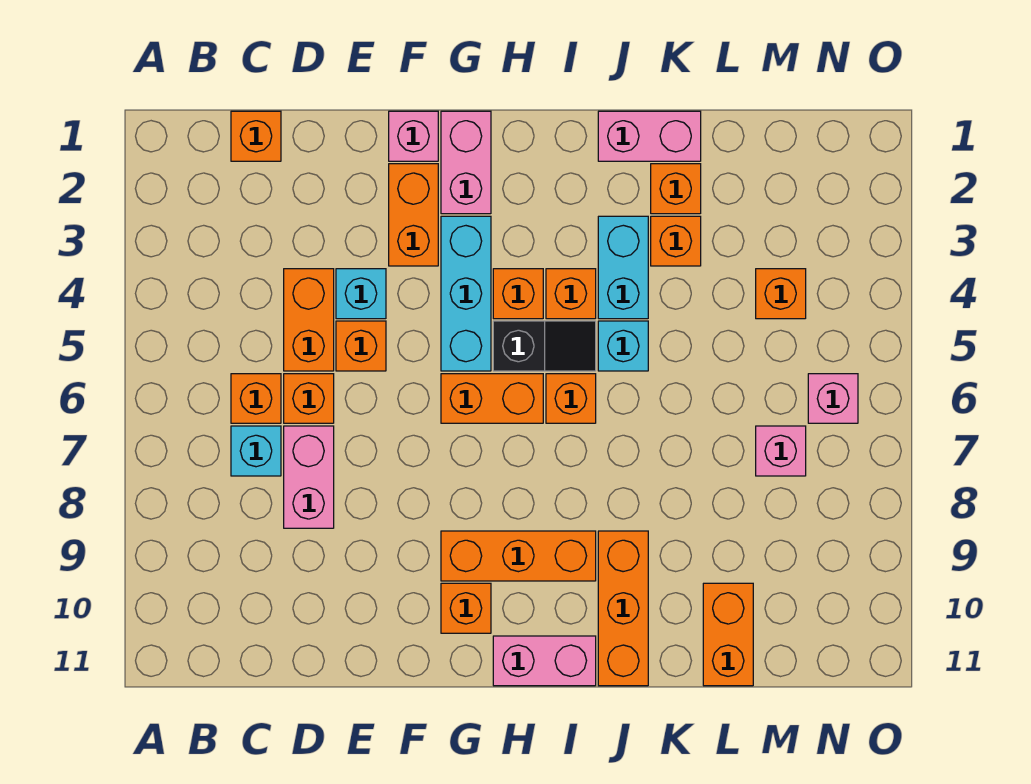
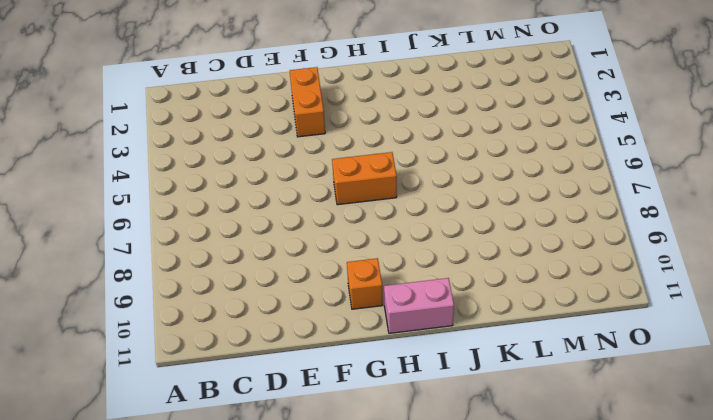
none -> orange 1x1 brick [231,111,281,161]
none -> orange 1x1 brick [231,374,281,423]
none -> cyan 1x1 brick [231,426,281,476]
none -> orange 1x2 brick [284,269,334,371]

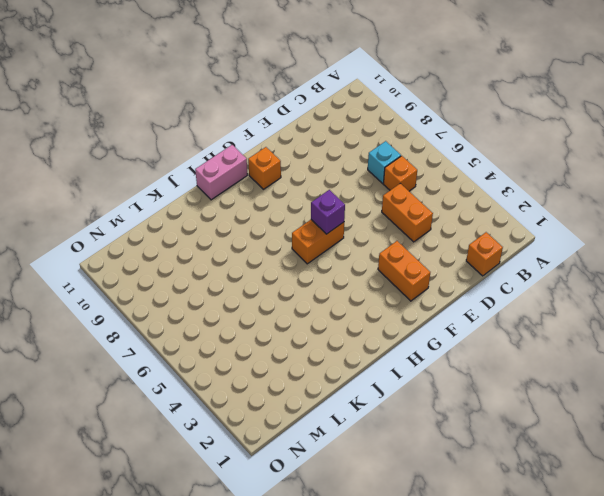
purple 1x1 brick [311,190,345,234] -> none
none -> orange 1x1 brick [284,374,334,423]
none -> pink 1x2 brick [284,426,334,528]
none -> cyan 1x1 brick [336,269,386,319]
none -> orange 1x1 brick [336,321,386,371]

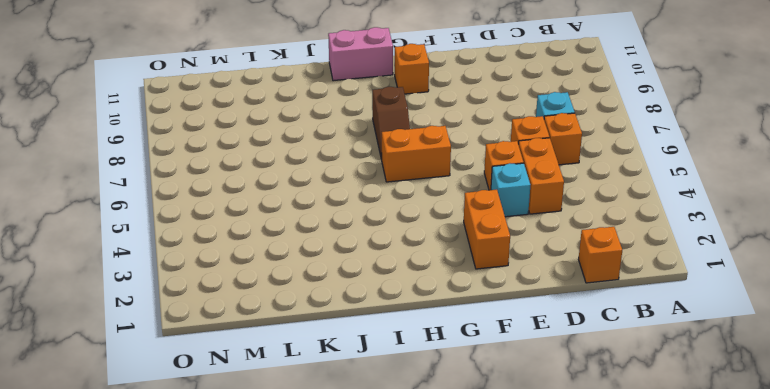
brown 1x2 slope [372,87,410,160] -> none
none -> pink 1x2 brick [284,426,334,528]
none -> pink 1x1 brick [389,111,438,161]
none -> pink 1x2 brick [441,111,491,214]
none -> cyan 1x3 brick [441,216,491,371]

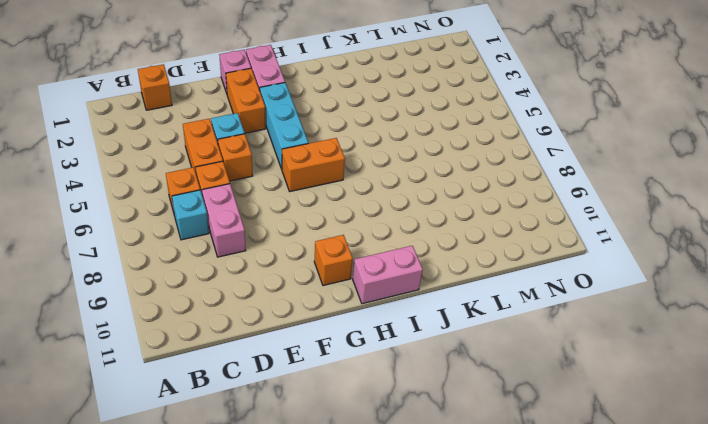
none -> orange 1x3 brick [441,531,596,581]
none -> orange 1x1 brick [493,269,543,319]
none -> black 1x2 slope [493,321,596,371]
none -> orange 1x1 brick [546,269,596,319]

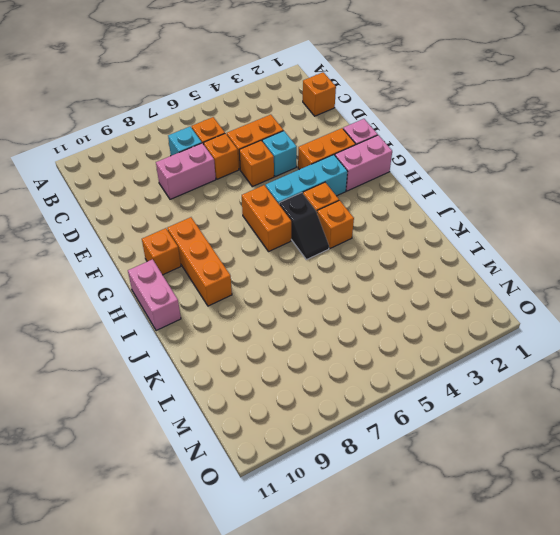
none -> orange 1x1 brick [546,374,596,423]
none -> pink 1x2 brick [598,111,701,161]
none -> cyan 1x2 brick [598,216,648,319]
none -> cyan 1x1 brick [598,321,648,371]

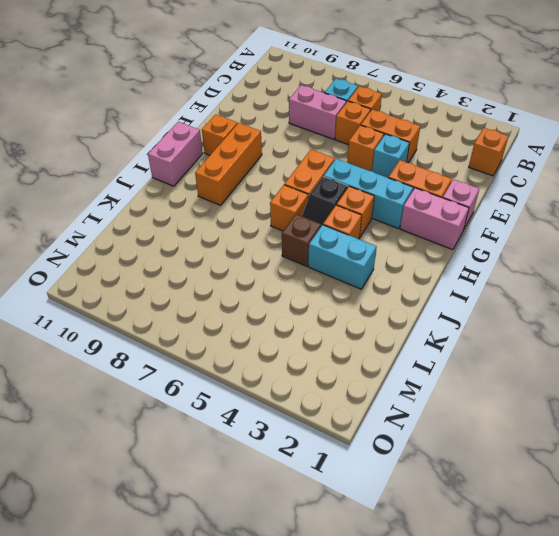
brown 1x1 brick [282,214,321,266] -> cyan 1x1 brick [598,321,648,371]
none -> pink 1x2 brick [598,111,701,161]
none -> orange 1x3 brick [598,531,648,686]
none -> orange 1x1 brick [651,164,701,214]
none -> orange 1x1 brick [651,216,701,266]

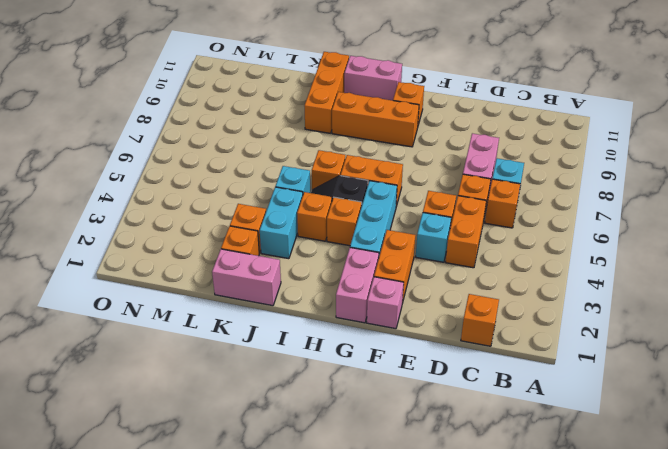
none -> orange 1x2 brick [703,583,753,686]
none -> orange 1x1 brick [756,269,806,319]
none -> pink 1x1 brick [756,426,806,476]
none -> pink 1x1 brick [808,374,858,423]

